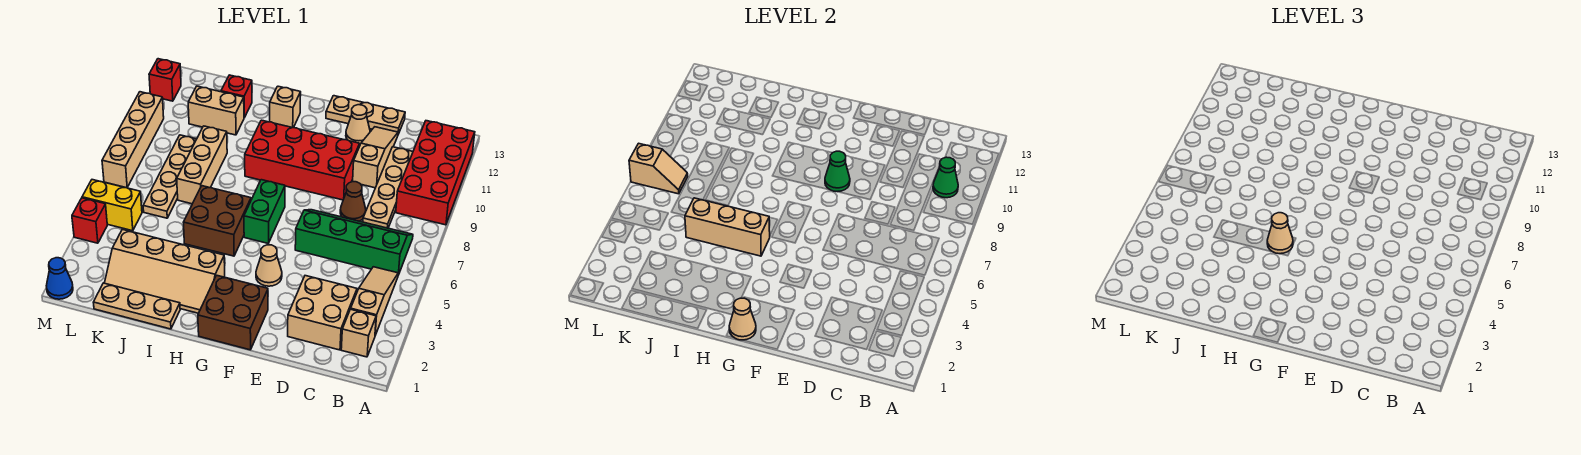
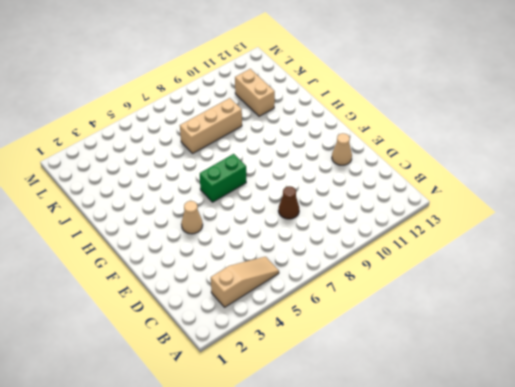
none -> red 2x4 brick [396,121,475,225]
none -> tan 1x1 brick [341,309,376,357]
none -> green 2x4 slope [295,210,413,275]
none -> tan 2x2 brick [288,276,357,350]

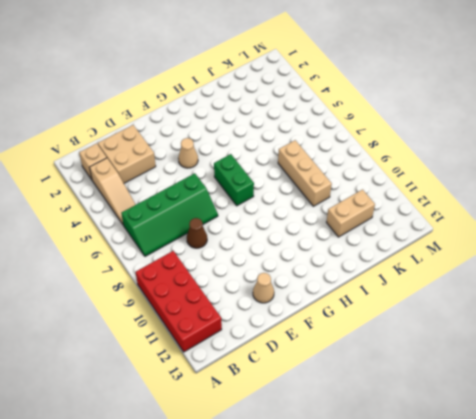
none -> tan 1x4 plate [363,147,413,228]
none -> tan 1x3 slope [353,127,398,188]
none -> tan 1x3 plate [326,96,405,134]
none -> red 2x4 brick [245,120,360,200]

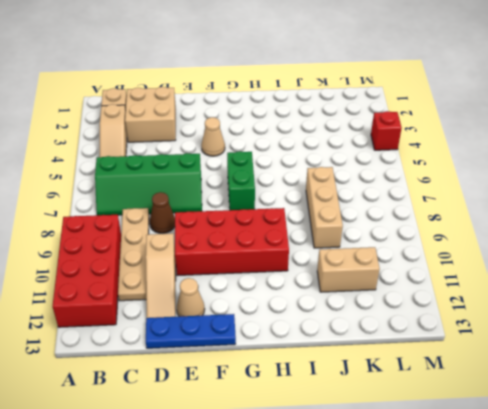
blue 1x3 plate [146,314,236,348] -> tan 1x3 plate [326,96,405,134]
none -> brown 2x2 brick [198,275,268,350]
none -> tan 2x4 slope [105,229,225,313]
none -> brown 2x2 brick [183,186,251,256]
none -> tan 1x1 brick [270,86,301,128]

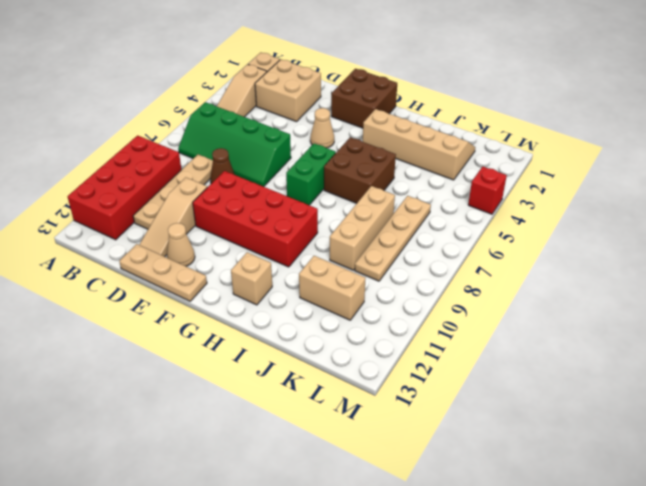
none -> tan 1x3 plate [93,283,180,329]
none -> red 1x1 brick [221,75,252,118]
none -> yellow 1x2 brick [82,180,142,231]
none -> blue 1x1 cone [46,258,73,299]

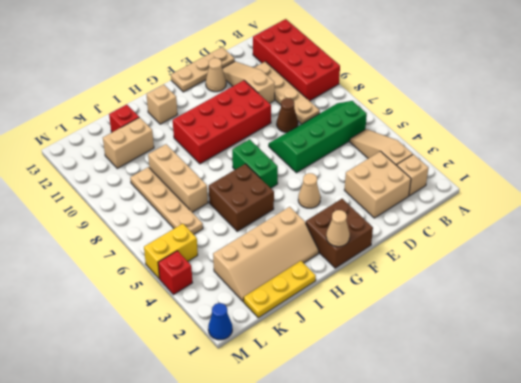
yellow 1x3 plate [244,261,316,318] -> tan 1x3 plate [93,283,180,329]
none -> tan 1x4 brick [102,92,164,188]
none -> red 1x1 brick [149,59,181,101]
none -> green 1x1 cone [933,157,958,198]
none -> green 1x1 cone [825,151,850,192]

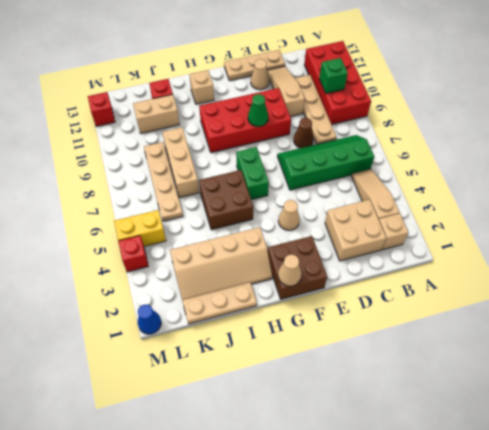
green 1x1 brick [319,58,348,93] -> green 1x1 cone [933,157,958,198]
none -> tan 1x4 brick [102,92,164,188]
none -> tan 1x3 brick [685,198,770,256]
none -> tan 1x2 slope [629,143,688,194]
none -> tan 1x1 cone [1267,213,1293,254]

